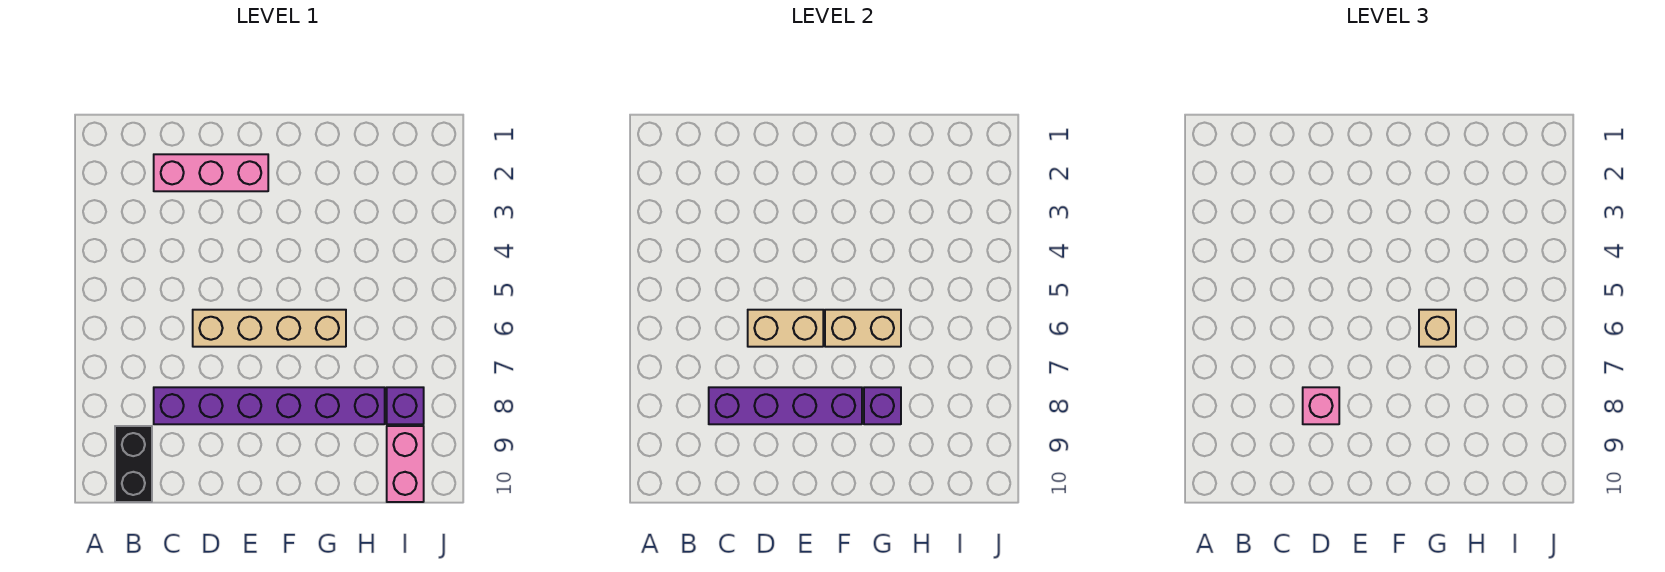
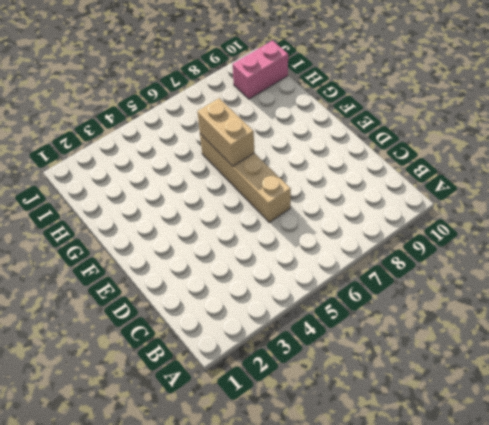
none -> black 1x2 brick [115,426,152,502]
none -> pink 1x3 brick [154,154,268,191]
none -> purple 1x6 brick [154,387,385,424]

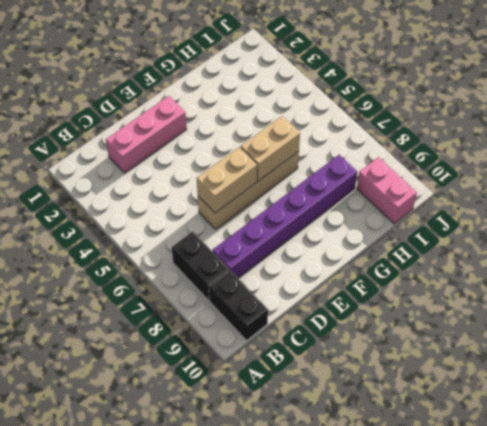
black 1x2 brick [172,232,229,300] -> none
none -> purple 1x1 brick [387,387,424,424]
none -> purple 1x4 brick [709,387,862,424]
none -> purple 1x1 brick [864,387,901,424]

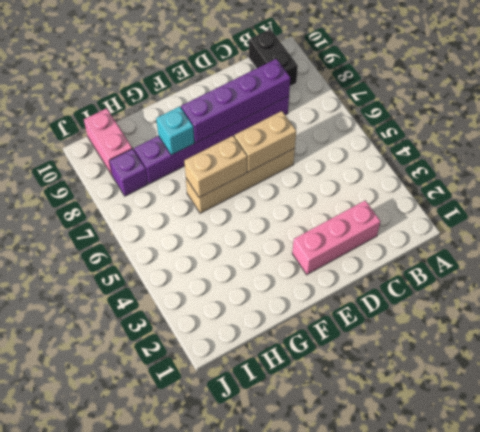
cyan 1x1 brick [156,106,194,155] -> purple 1x1 brick [864,387,901,424]
none -> pink 1x1 brick [1303,387,1339,424]
none -> tan 1x1 brick [1419,310,1456,347]

